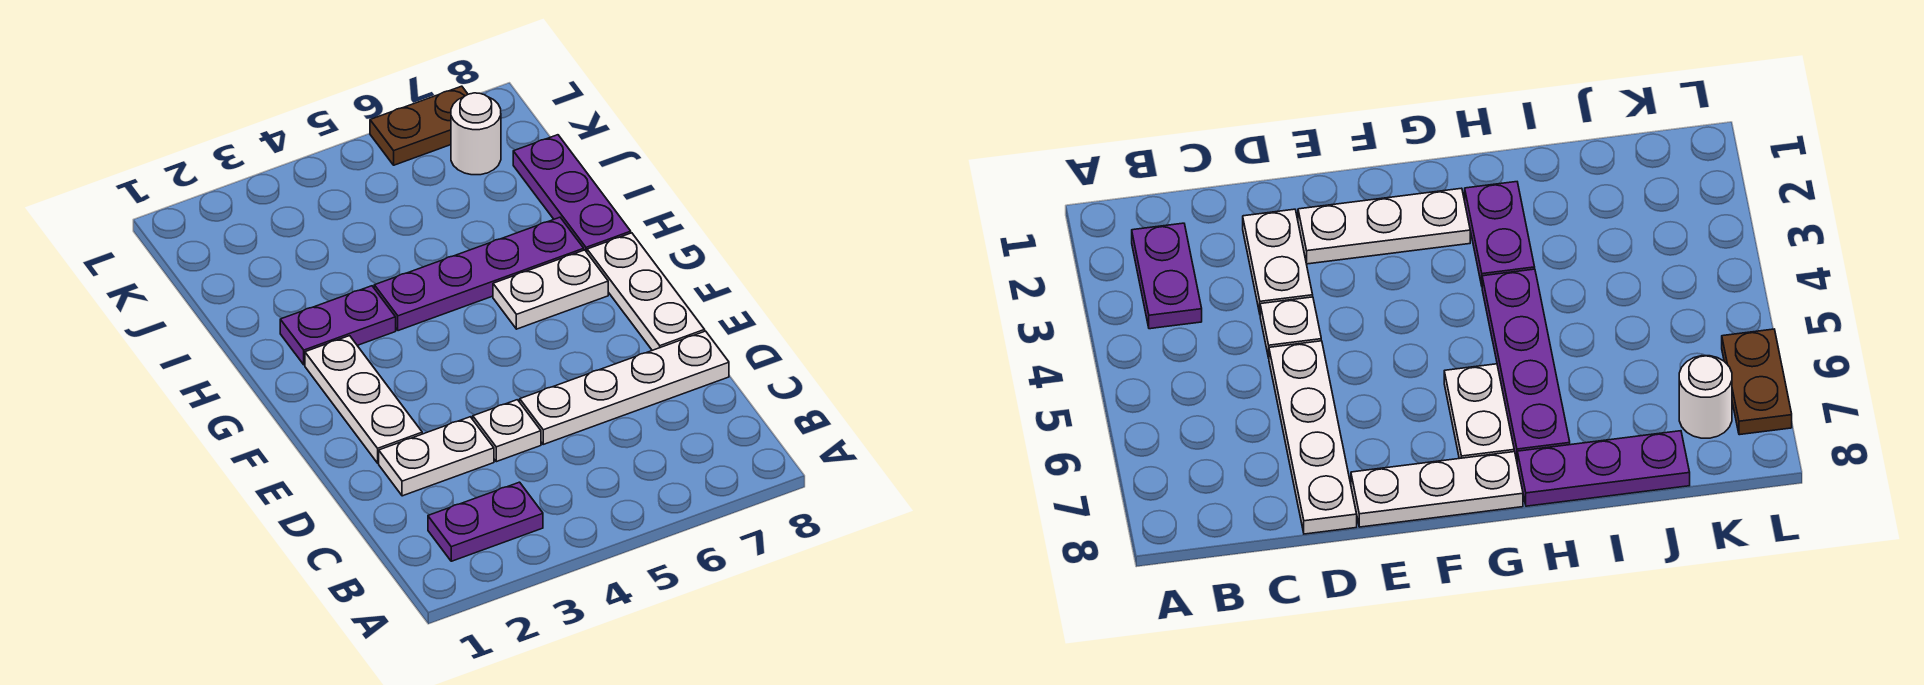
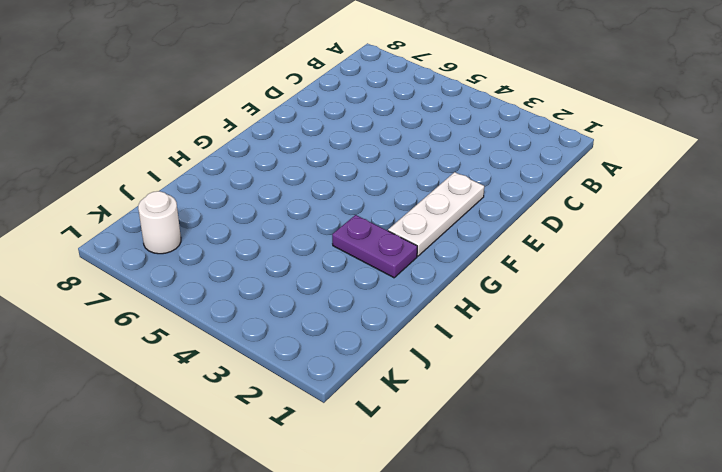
none -> purple 1x2 plate [428,482,543,561]
none -> white 1x2 plate [379,417,494,496]
none -> white 1x1 plate [473,400,541,462]

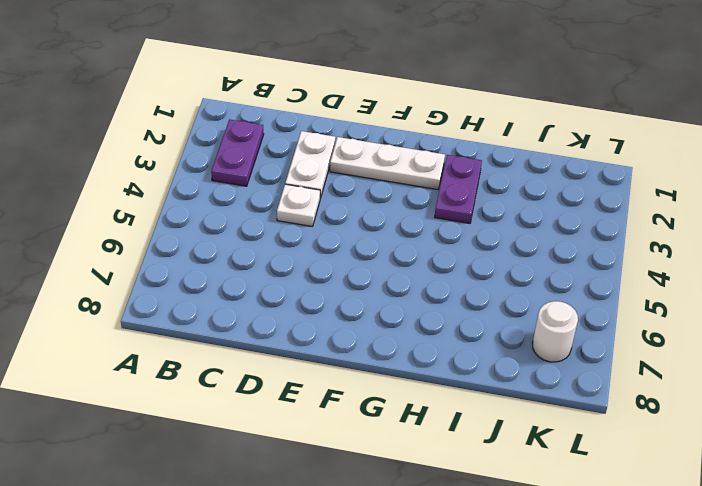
none -> white 1x4 plate [520,331,729,444]
none -> white 1x3 plate [587,233,705,350]
none -> white 1x2 plate [493,250,608,329]

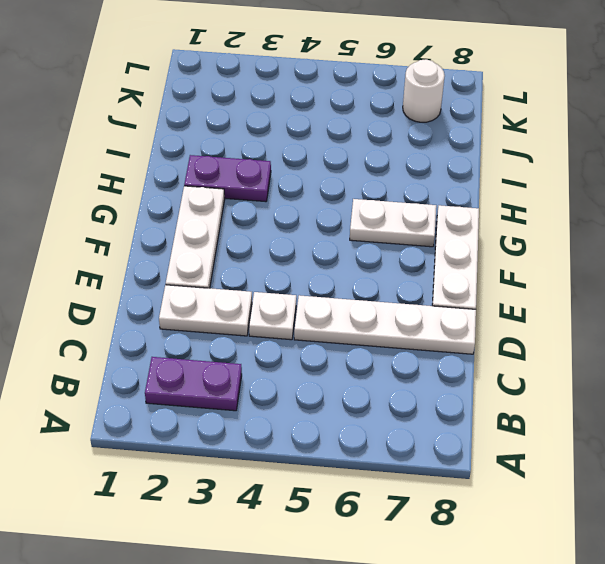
none -> purple 1x4 plate [374,217,584,331]
none -> purple 1x3 plate [513,135,631,252]
none -> brown 1x2 plate [370,86,468,165]

